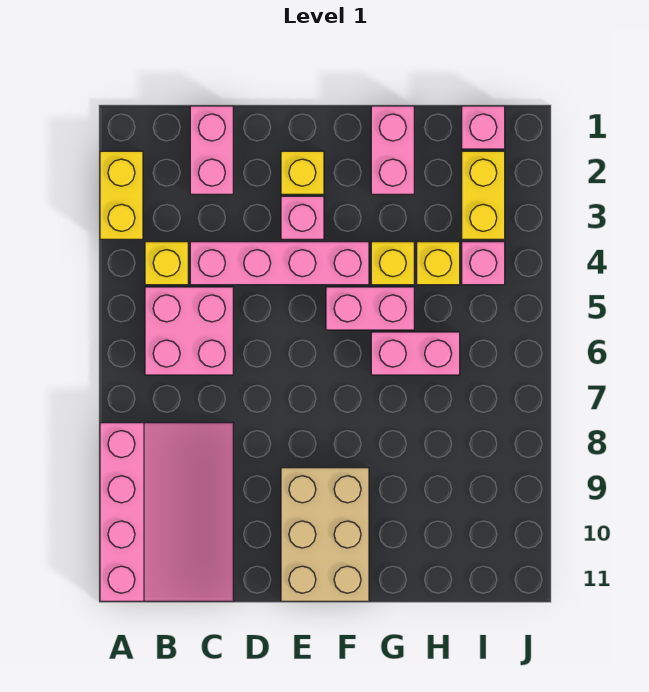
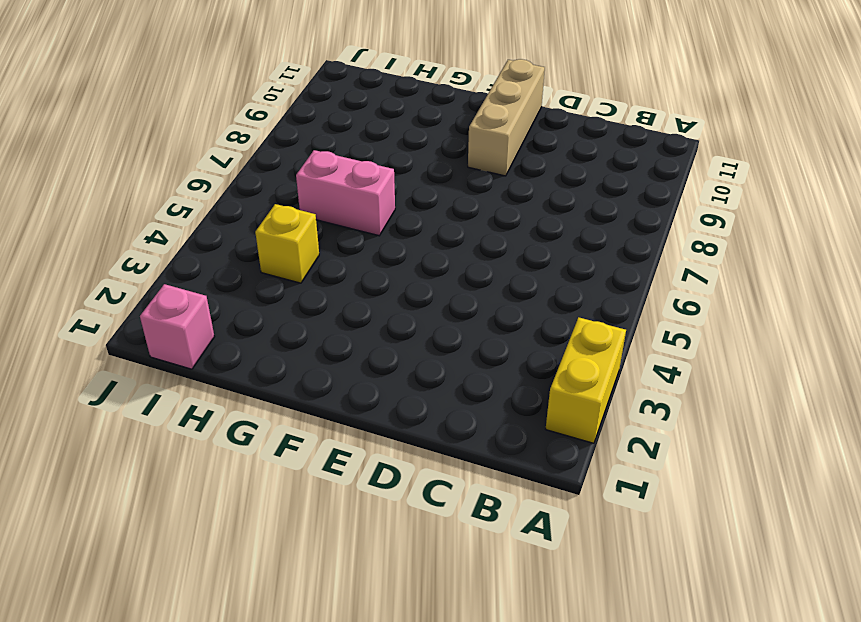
tan 1x3 brick [468,59,545,176] -> tan 2x3 brick [281,468,369,601]
none -> pink 3x4 slope [100,423,233,601]
none -> yellow 1x1 brick [145,242,188,285]
none -> pink 2x2 brick [145,287,233,375]

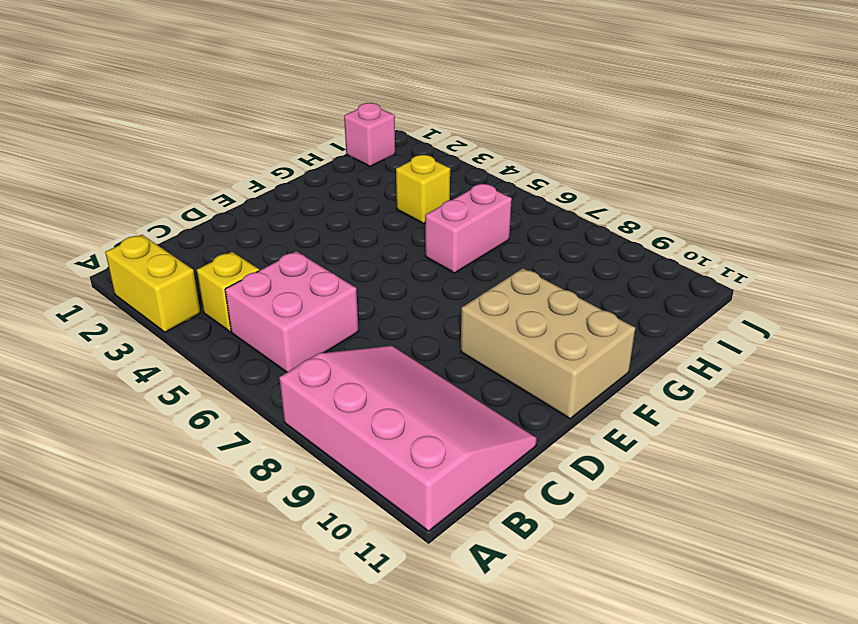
none -> pink 1x2 brick [190,106,233,194]
none -> pink 1x4 brick [190,242,369,285]
none -> yellow 1x1 brick [281,151,324,194]

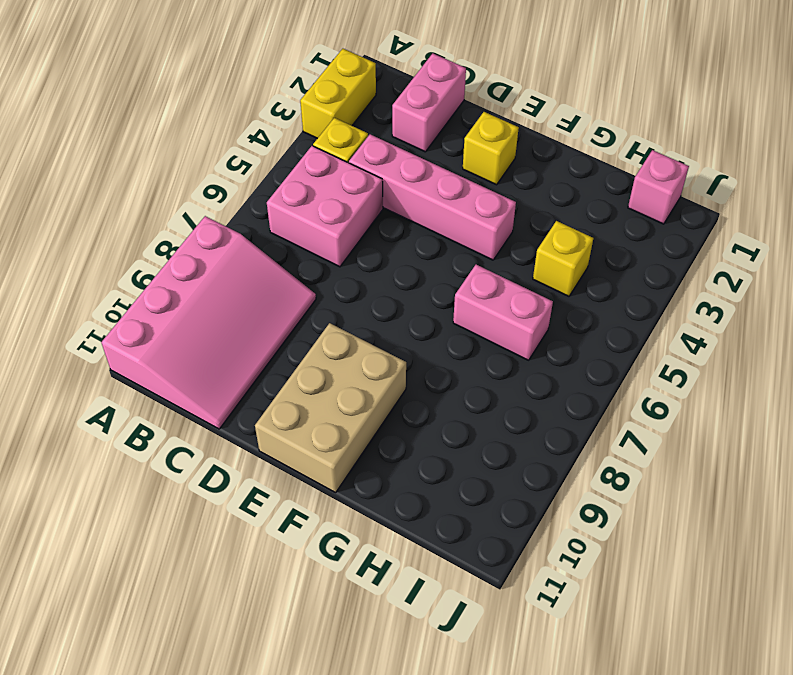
none -> pink 1x1 brick [281,196,324,239]
none -> pink 1x2 brick [326,287,414,330]
none -> pink 1x2 brick [371,106,414,194]

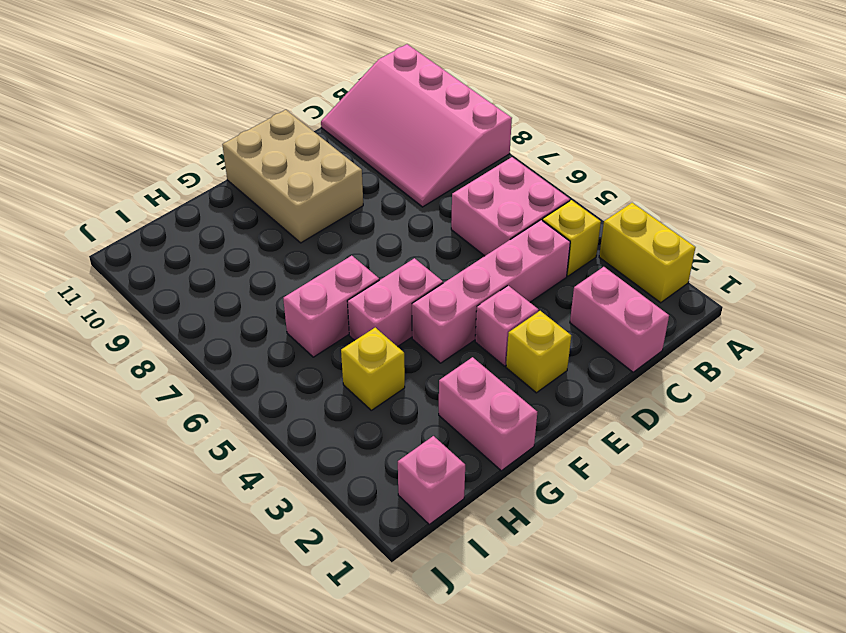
none -> yellow 1x1 brick [371,242,414,285]
none -> yellow 1x2 brick [462,151,505,239]
none -> pink 1x1 brick [462,242,505,285]

